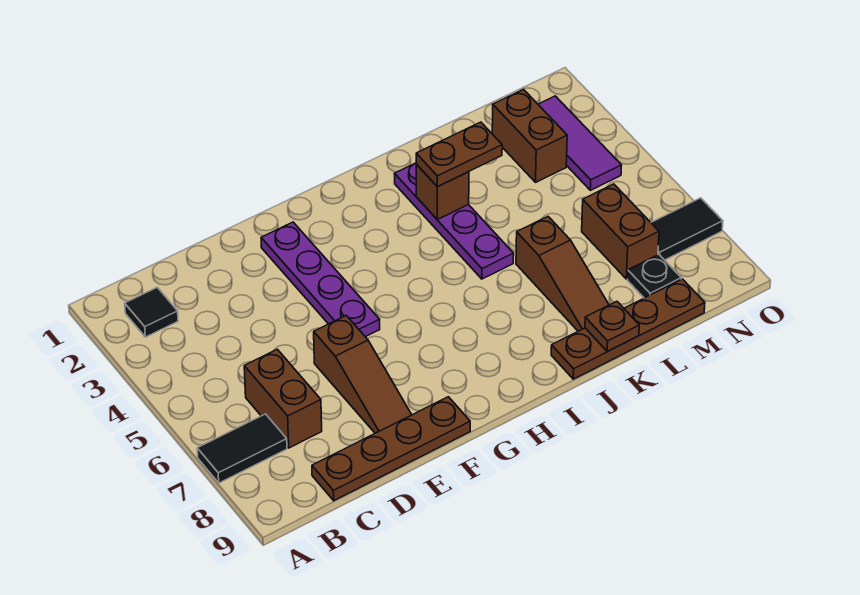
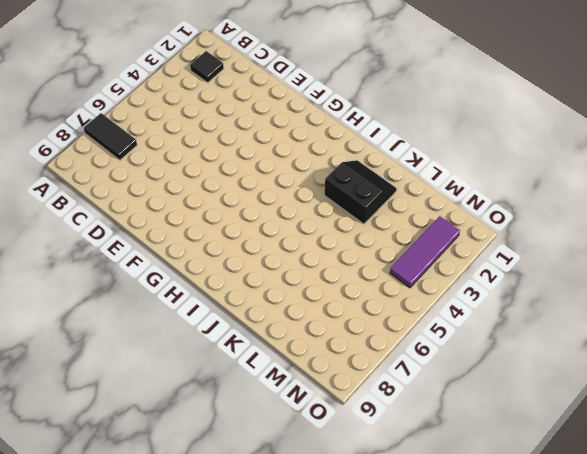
black 2x2 slope [325,160,397,224] -> purple 1x4 plate [395,163,514,279]
none -> brown 1x2 brick [244,349,322,448]
none -> brown 1x4 plate [312,397,470,501]
none -> brown 1x3 slope [314,316,412,433]

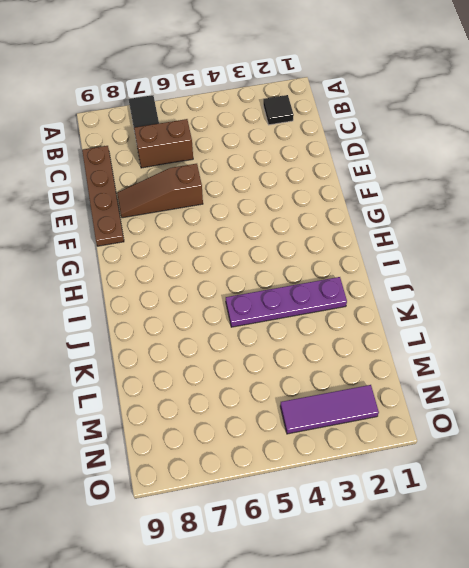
none -> purple 1x4 plate [261,222,380,337]
none -> brown 1x4 plate [551,279,705,379]
none -> brown 1x3 slope [516,217,609,331]

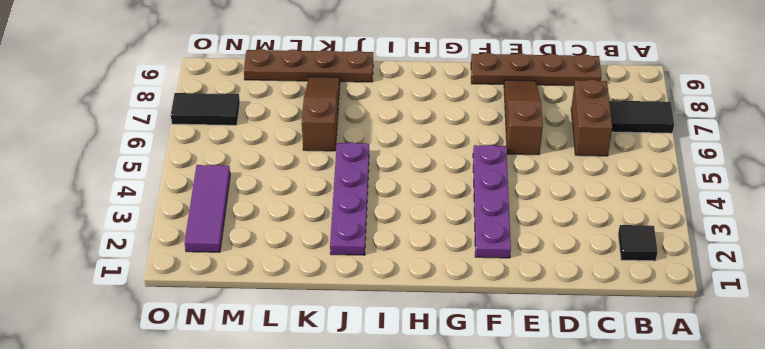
none -> brown 1x2 brick [492,90,567,182]
none -> brown 1x2 brick [582,184,659,279]
none -> black 1x1 plate [628,255,681,298]

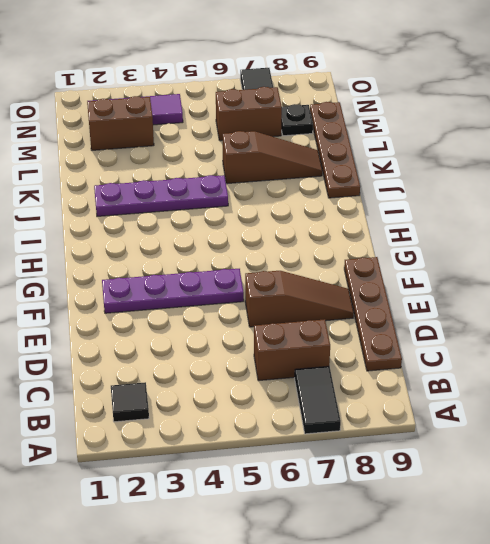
none -> brown 1x1 brick [416,164,469,219]
none -> brown 1x1 plate [585,301,639,351]
none -> brown 1x2 plate [416,122,502,187]

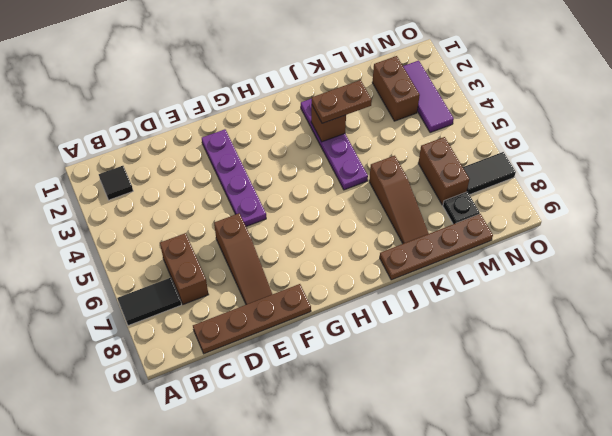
none -> brown 1x1 plate [585,301,639,351]

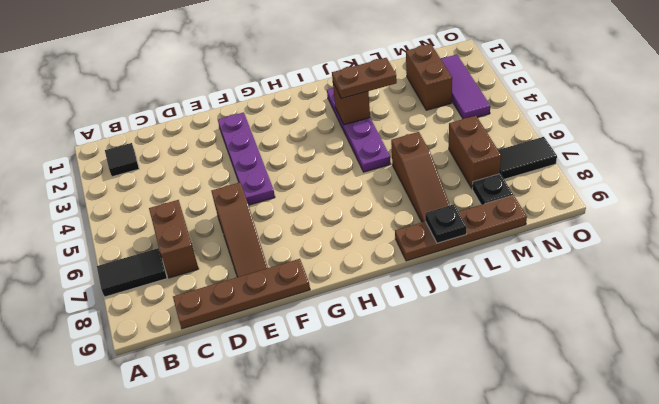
black 1x1 plate [425,204,467,243] -> brown 1x1 plate [585,301,639,351]

